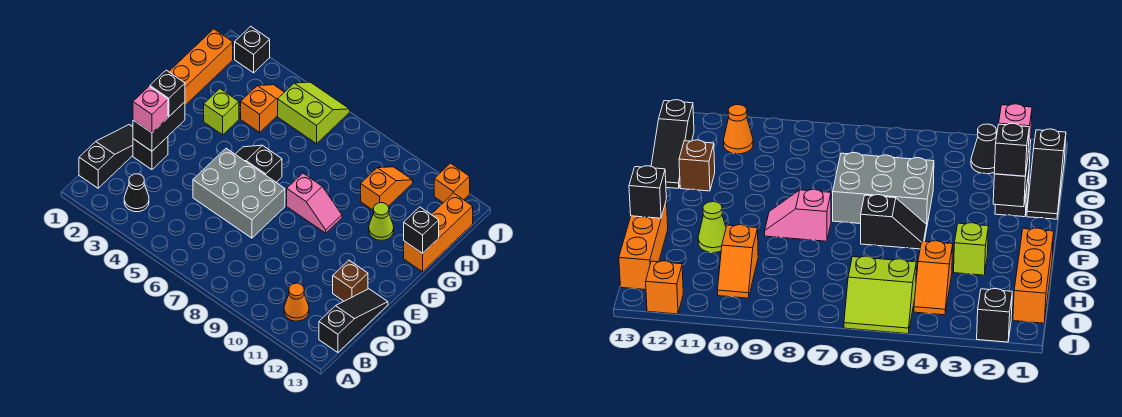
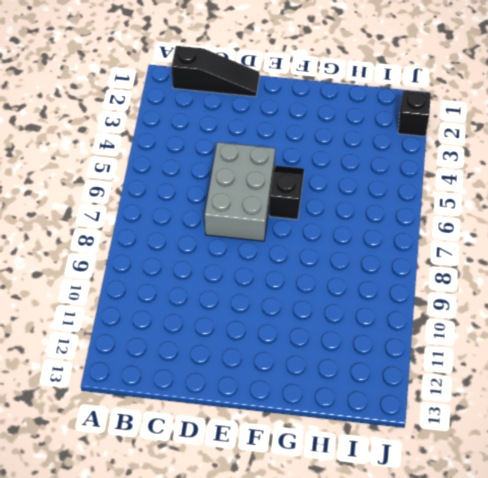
none -> black 1x1 cone [124,174,149,212]
none -> orange 1x1 cone [284,283,309,321]
none -> black 1x3 slope [319,289,388,352]

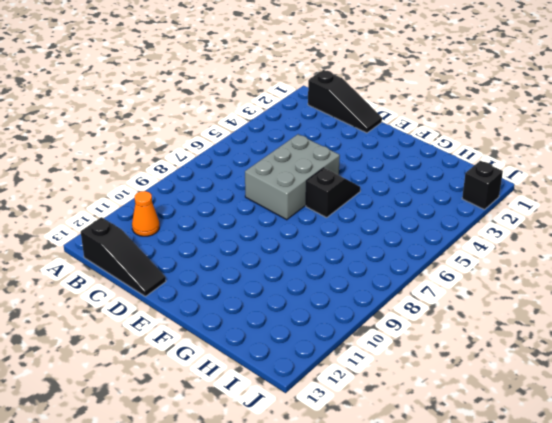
none -> black 1x1 cone [124,174,149,212]
none -> black 1x1 brick [133,137,168,170]
none -> brown 1x1 brick [333,260,368,301]

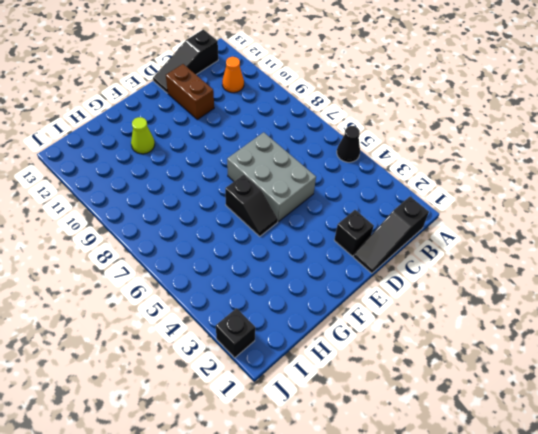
black 1x1 cone [337,126,360,162] -> black 1x1 cone moved to [124,174,149,212]
brown 1x2 brick [166,64,214,120] -> brown 1x1 brick [333,260,368,301]
none -> pink 1x2 slope [287,173,342,233]
none -> orange 1x3 brick [169,29,233,105]
none -> lime 1x1 brick [204,89,239,135]

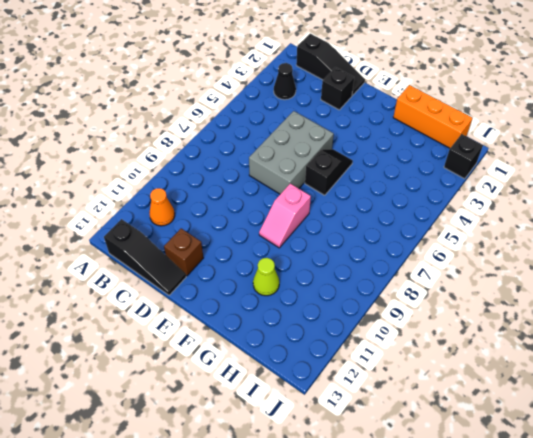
none -> lime 1x1 brick [204,89,239,135]
none -> orange 1x3 brick [404,193,473,272]
none -> orange 1x2 slope [241,85,284,132]

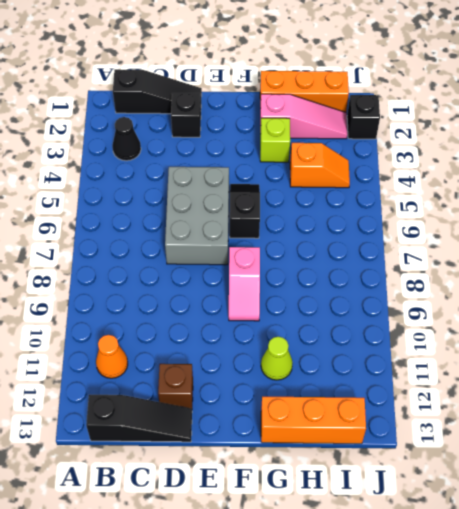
pink 1x3 slope [260,94,347,139] -> none
none -> orange 1x2 slope [361,167,413,210]
none -> lime 2x2 slope [278,82,350,144]
none -> orange 1x1 brick [434,163,470,203]

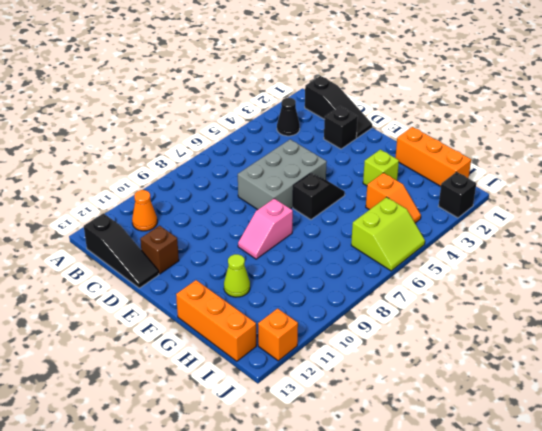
none -> orange 1x2 slope [361,167,413,210]
none -> black 1x2 brick [133,102,185,151]
none -> black 1x1 brick [404,207,439,253]

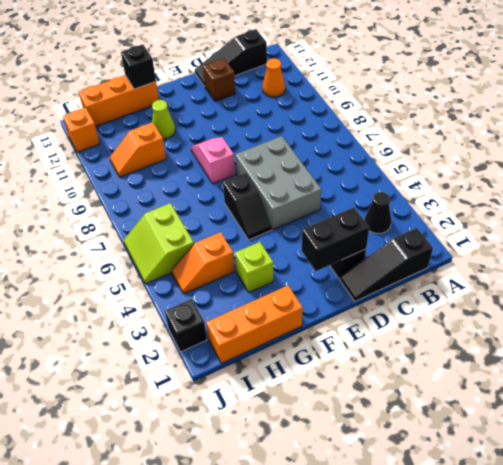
none -> pink 1x1 brick [133,86,168,133]
none -> black 1x1 brick [150,70,185,116]

